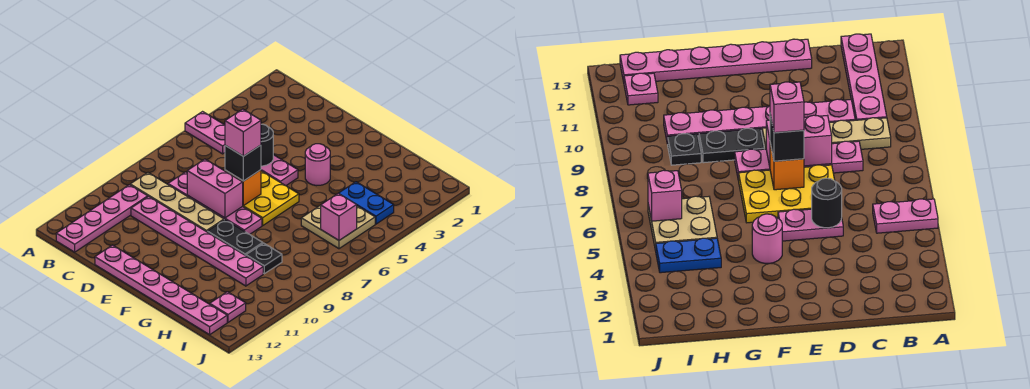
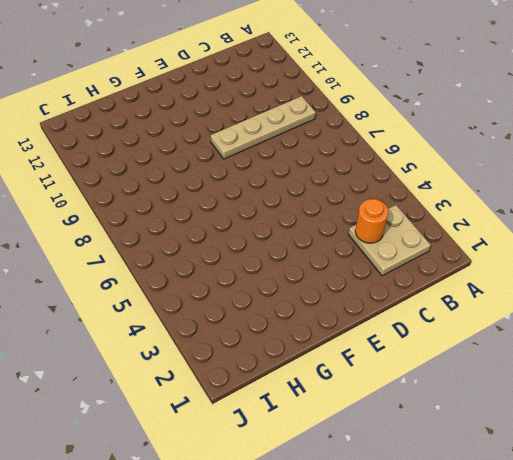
tan 2x2 plate [348,205,431,276] -> tan 2x2 plate moved to [301,205,375,249]
orange 1x1 round brick [355,199,388,243] -> none
none -> pink 1x2 plate [185,112,225,154]
none -> pink 1x4 plate [56,185,148,252]
none -> pink 1x4 plate [168,172,262,234]

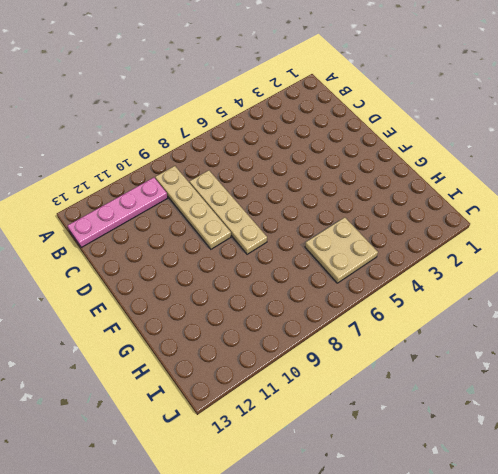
tan 1x4 plate [190,170,267,254] -> pink 1x4 plate [168,172,262,234]
none -> pink 1x2 plate [185,112,225,154]
none -> pink 1x6 plate [131,197,263,286]
none -> pink 1x2 plate [261,155,298,186]

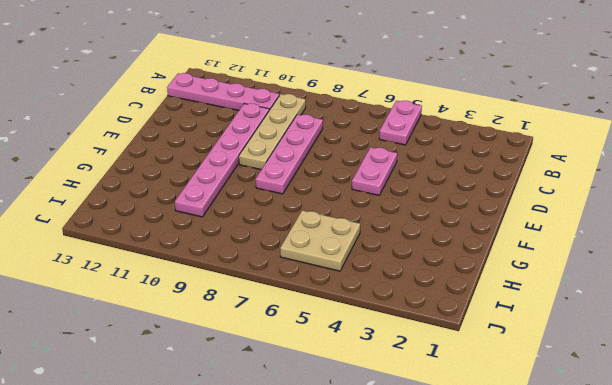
none -> yellow 2x3 plate [242,171,299,225]
none -> pink 1x6 plate [95,245,227,335]
none -> pink 1x1 round brick [305,144,330,186]

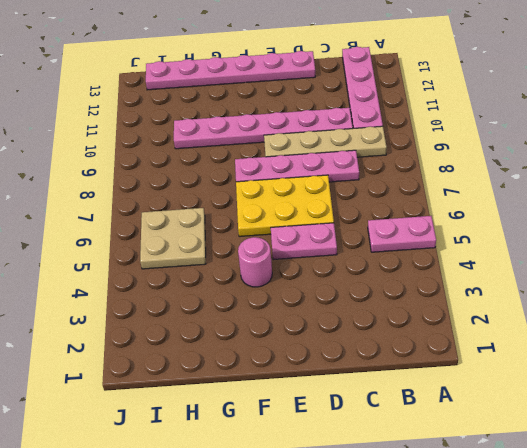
none -> black 1x2 plate [207,220,263,256]
none -> blue 1x2 plate [339,182,394,224]
none -> black 1x1 plate [246,243,282,274]

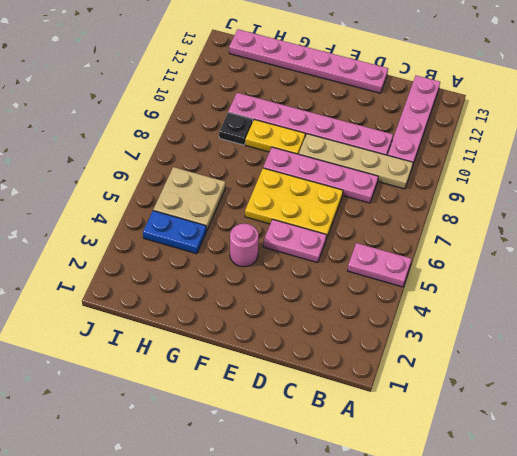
yellow 1x2 plate [245,120,305,154] -> black 1x2 plate [207,220,263,256]
none -> pink 1x1 plate [210,292,246,322]
none -> black 1x1 round brick [261,124,273,166]
none -> pink 1x2 brick [187,159,243,218]

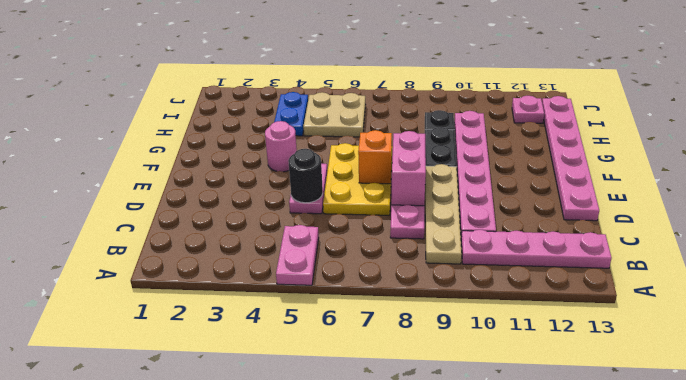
none -> pink 1x1 brick [321,193,357,240]
none -> black 1x1 brick [225,145,261,181]
none -> pink 1x1 brick [225,109,261,156]

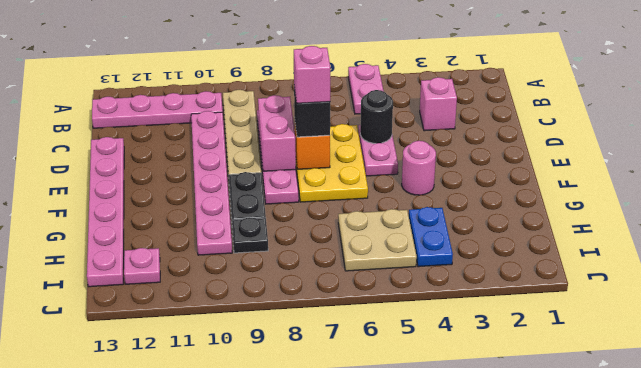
pink 1x1 brick [420,77,457,131] -> pink 1x1 brick moved to [321,193,357,240]

